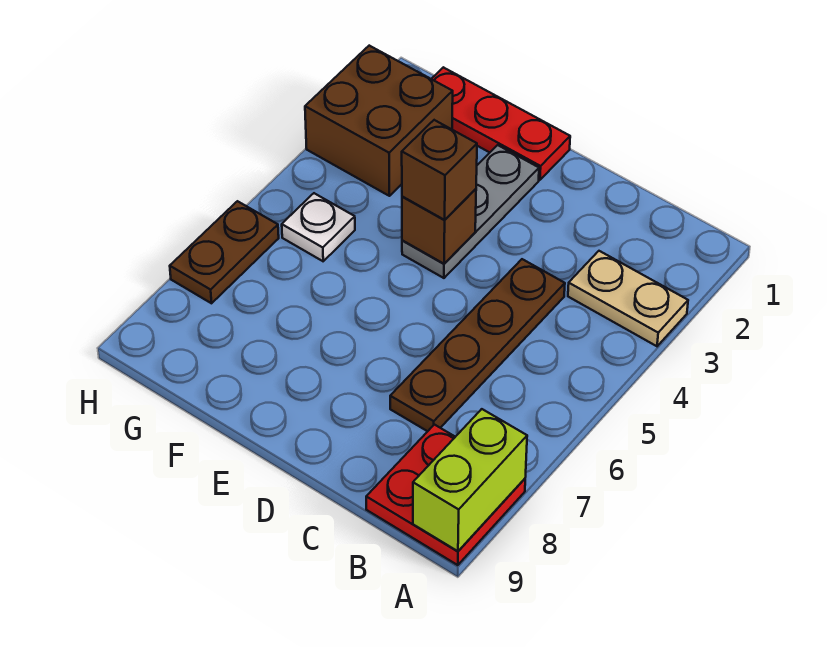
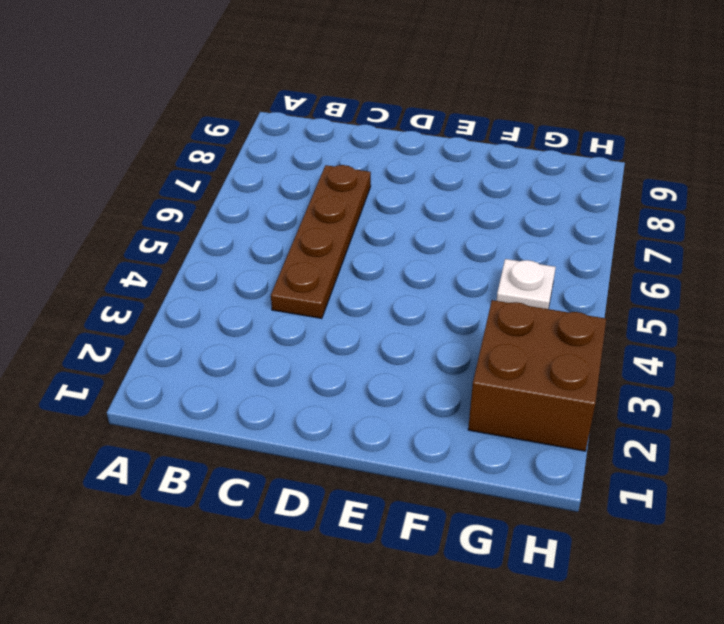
none -> tan 1x2 plate [568,251,688,346]
none -> red 2x2 plate [366,425,525,565]

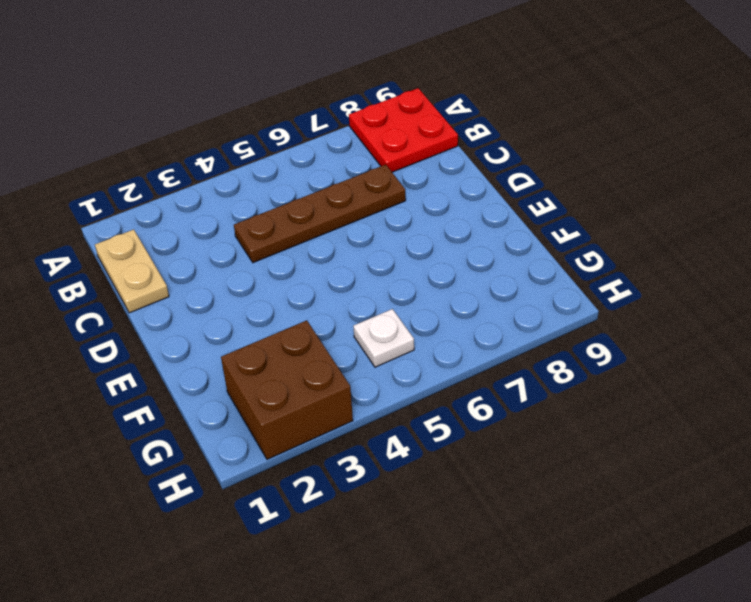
tan 1x2 plate [95,229,169,313] -> tan 1x2 plate moved to [568,251,688,346]
none -> red 1x3 plate [432,67,570,180]
none -> grey 1x3 plate [402,145,539,278]

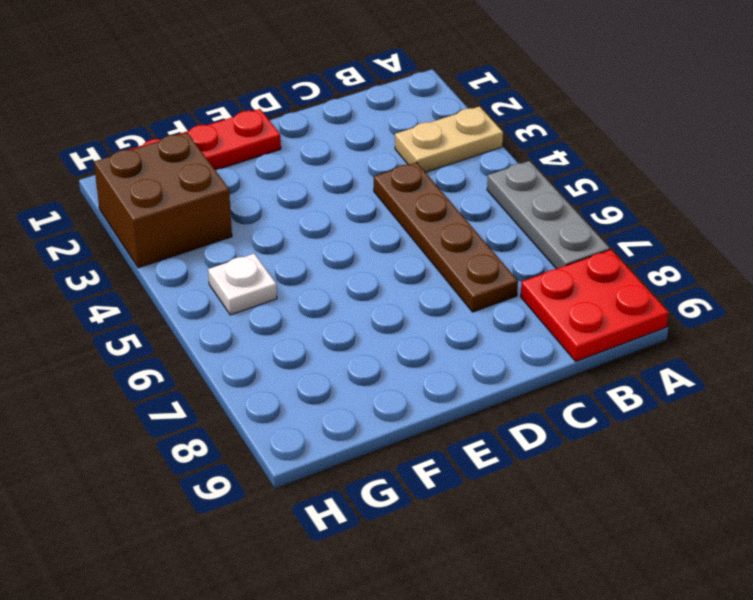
grey 1x3 plate [487,161,610,269] -> grey 1x3 plate moved to [402,145,539,278]
none -> brown 1x2 plate [170,201,279,303]
none -> lime 1x2 brick [413,409,527,551]

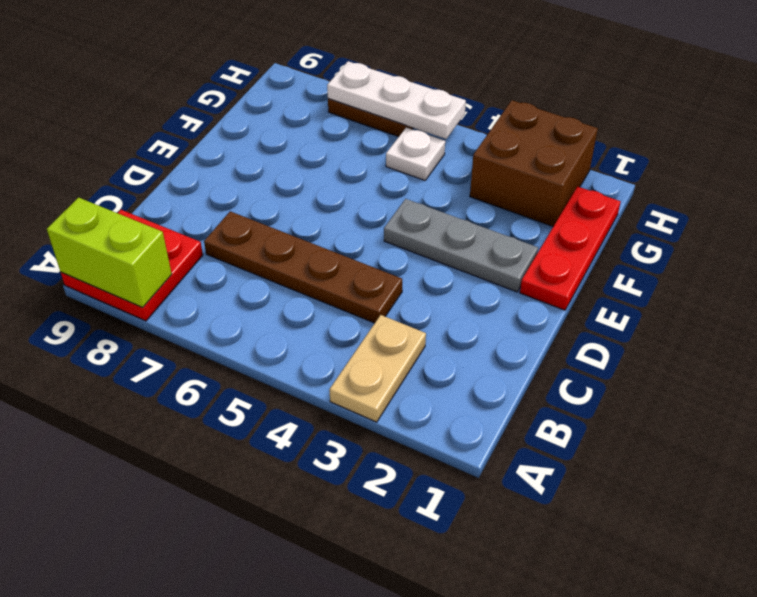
white 1x3 plate [327,61,466,139] -> none
none -> brown 1x1 brick [402,189,476,264]
none -> brown 1x1 brick [402,120,477,220]

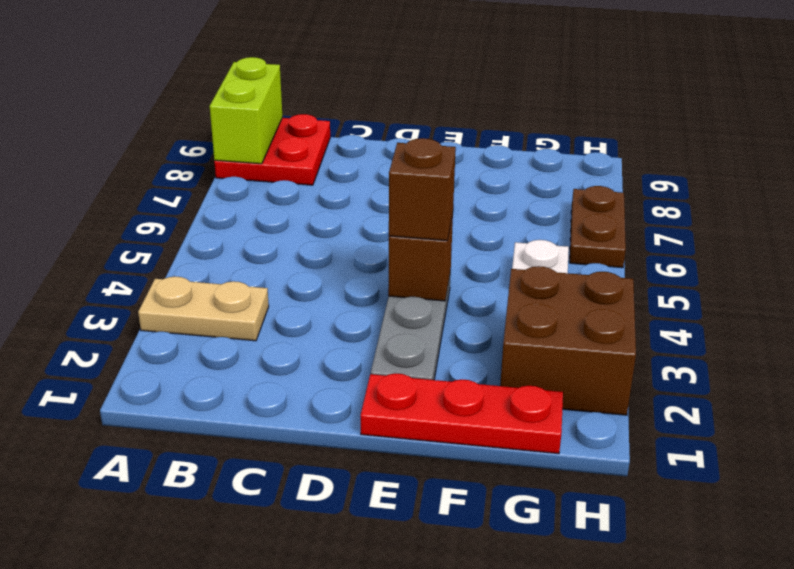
none -> brown 1x4 plate [390,259,565,431]

